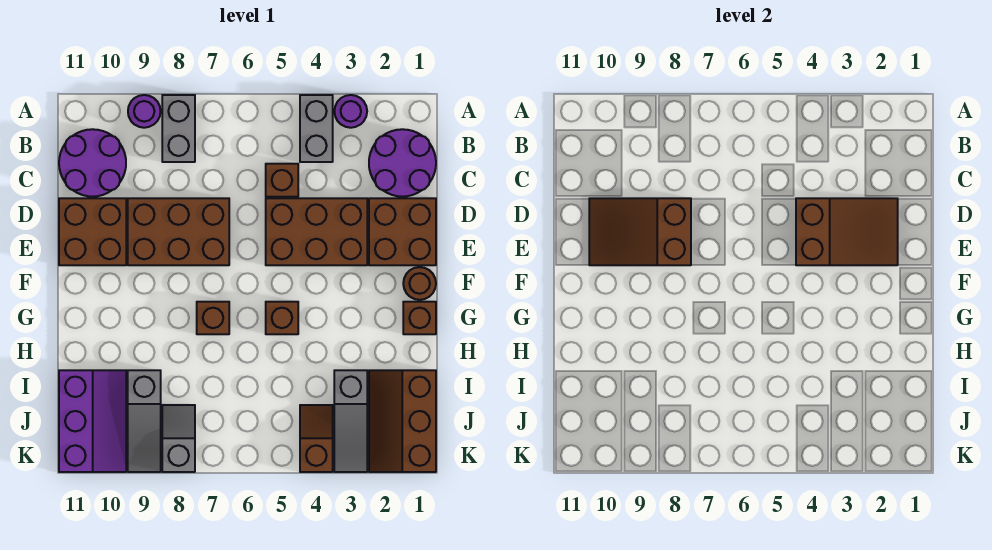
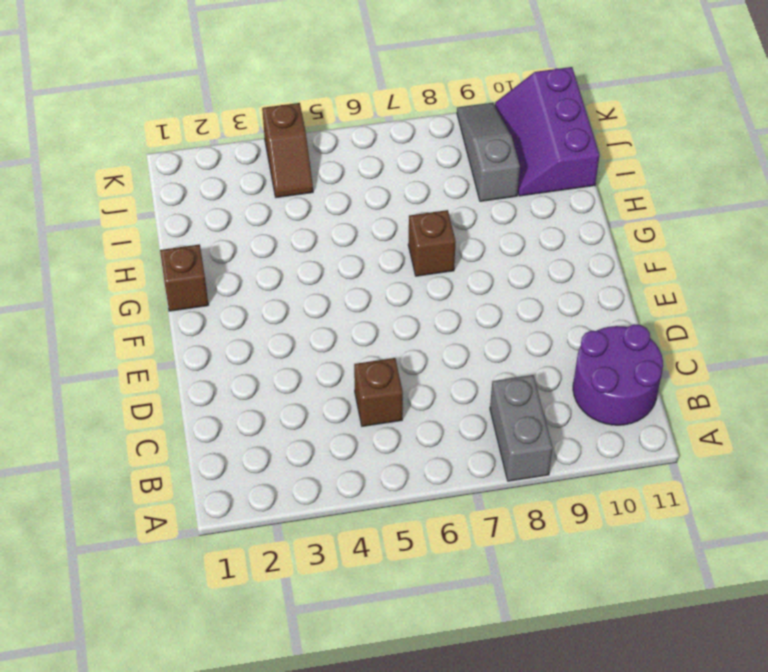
none -> purple 1x1 round brick [334,95,367,128]
none -> grey 1x2 brick [300,95,333,162]
none -> purple 1x1 round brick [128,95,161,128]

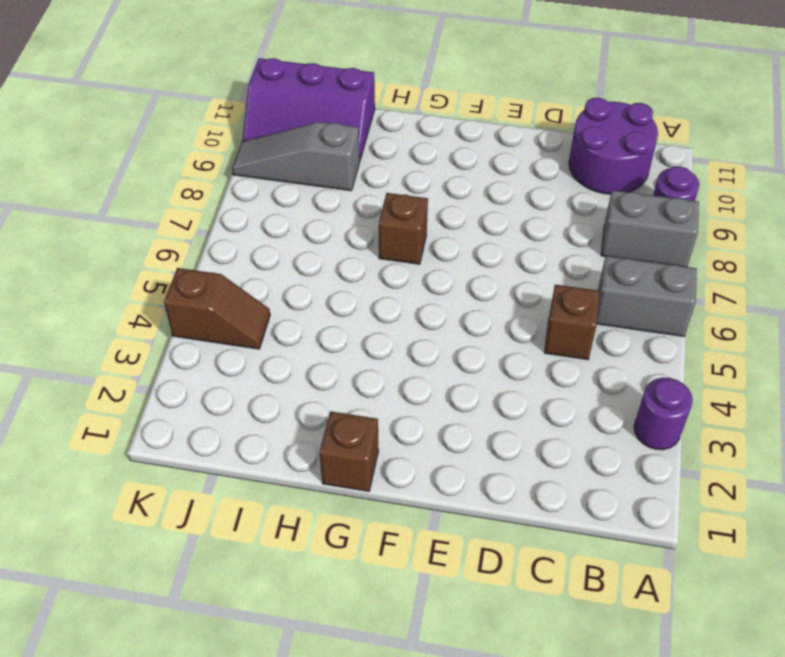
grey 1x2 brick [597,256,697,336] -> grey 1x2 brick moved to [300,95,333,162]
none -> purple 2x2 round brick [369,129,436,197]
none -> brown 2x2 brick [369,198,436,265]
none -> brown 2x3 brick [266,198,367,265]

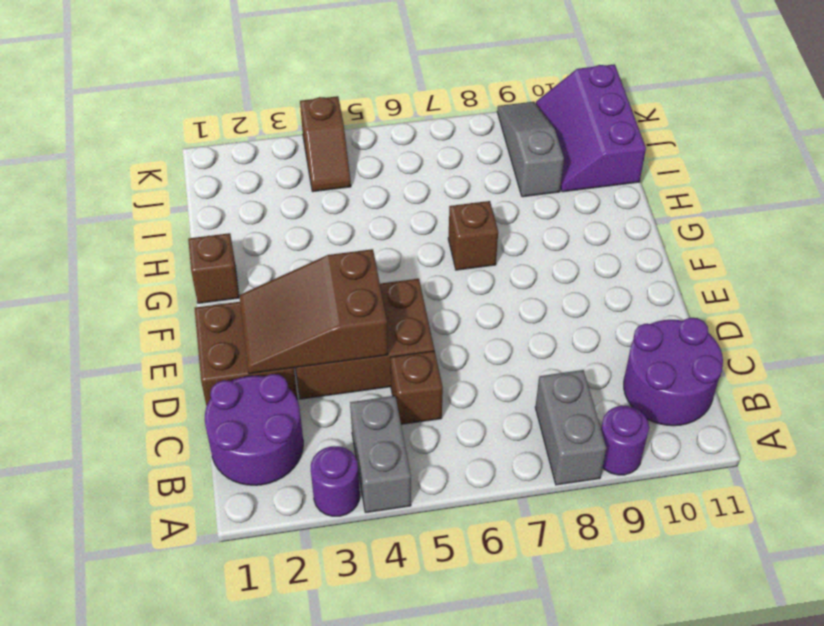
none -> brown 2x3 brick [128,198,229,265]
none -> brown 2x2 brick [59,198,126,265]
none -> brown 1x1 round brick [403,267,436,300]

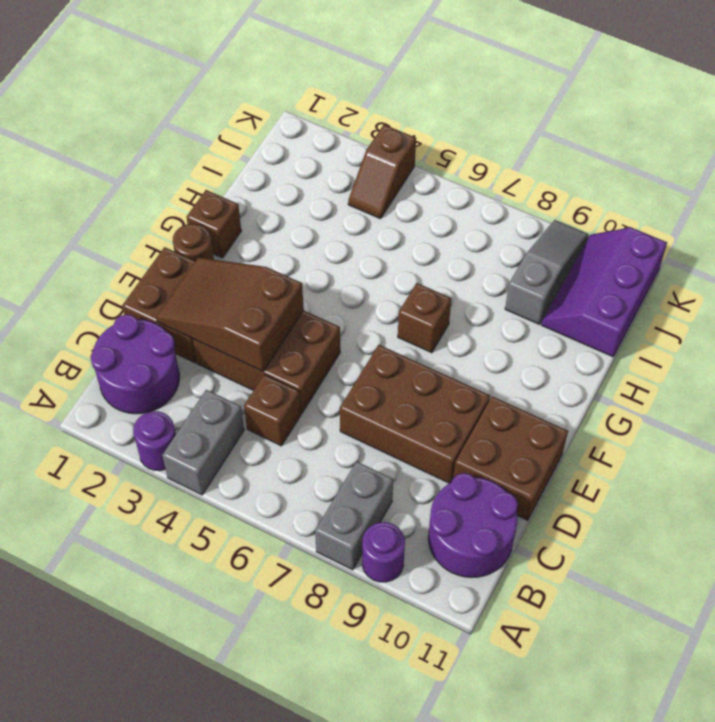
none -> brown 1x1 brick [266,302,298,334]
none -> brown 2x3 slope [369,370,436,472]
none -> grey 1x3 slope [334,370,367,472]

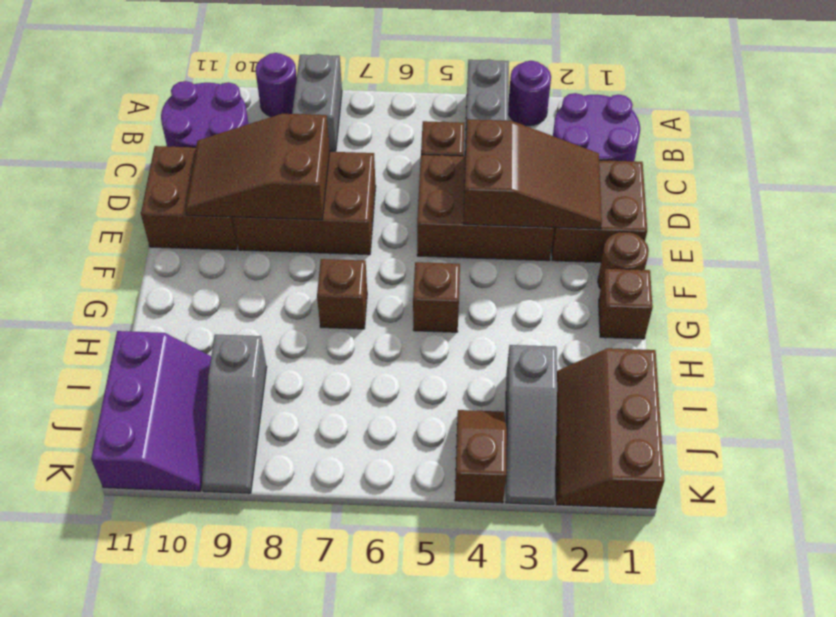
none -> grey 1x2 slope [162,405,195,472]

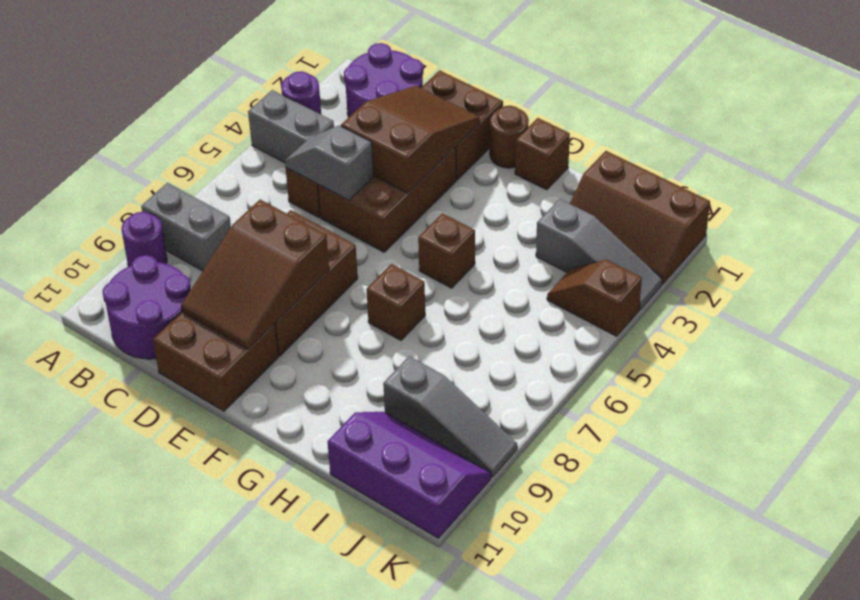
grey 1x2 slope [285,126,373,200] -> grey 1x2 slope moved to [162,405,195,472]

